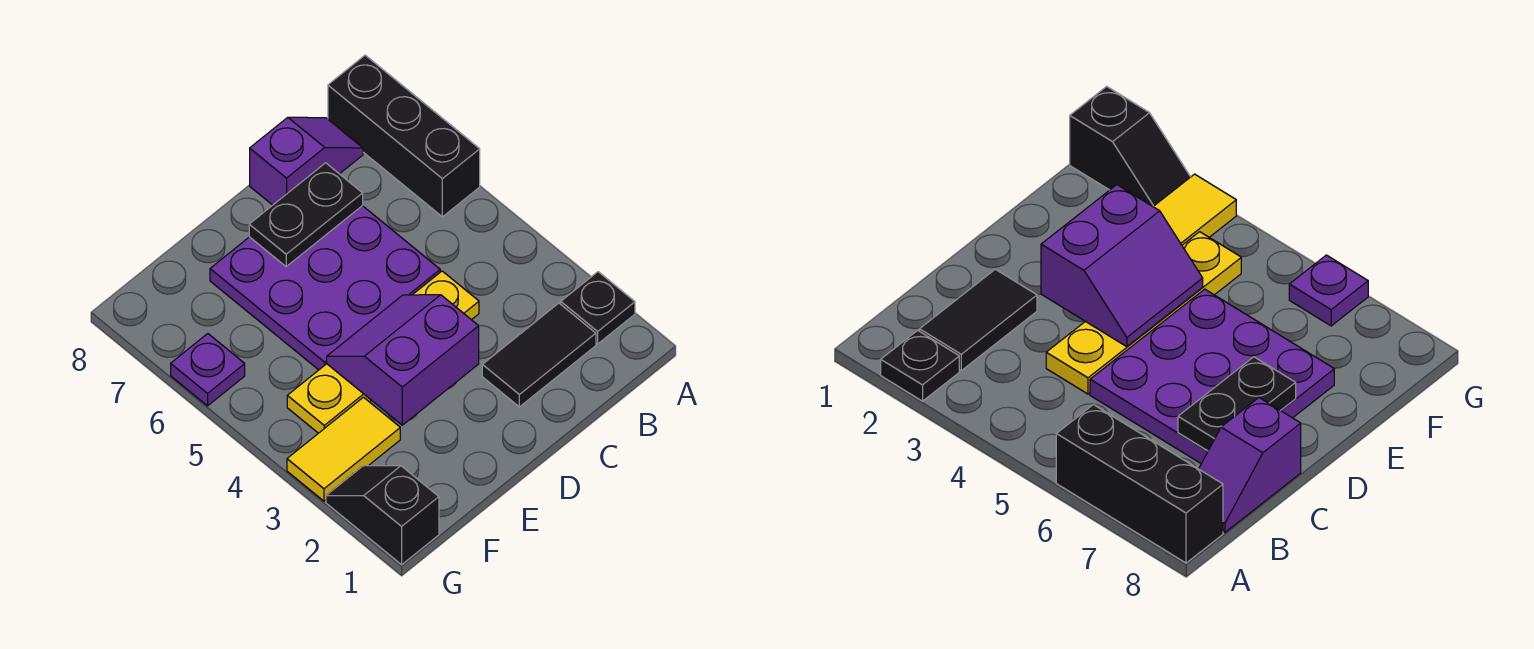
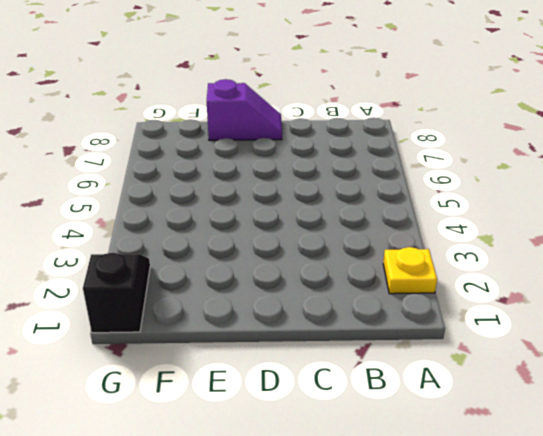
yellow 1x1 plate [383,247,437,294] -> black 1x1 plate [561,272,635,344]
purple 1x2 slope [207,79,282,140] -> purple 1x2 slope moved to [250,117,363,205]
none -> black 1x3 brick [328,55,480,217]
none -> black 1x2 tile [482,303,596,407]

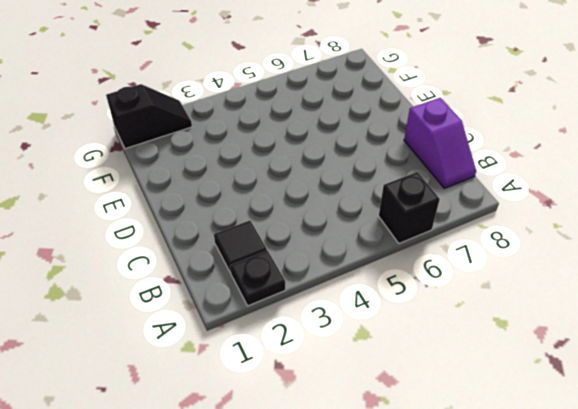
black 1x1 brick [379,172,440,243] -> black 1x3 brick [328,55,480,217]
black 1x1 tile [214,221,267,273] -> black 1x2 tile [482,303,596,407]
none -> yellow 1x4 plate [287,271,479,433]
none -> purple 3x3 plate [210,206,440,370]

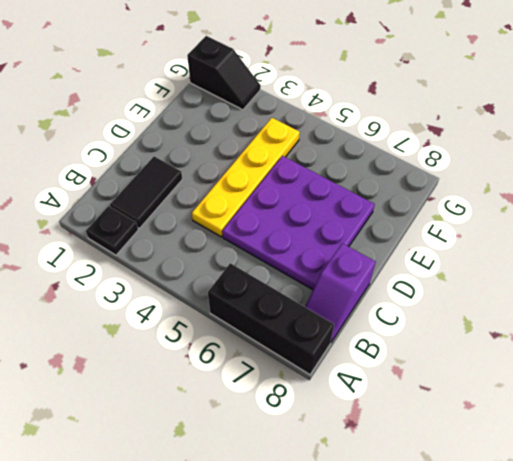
none -> yellow 1x2 tile [287,397,400,501]
none -> purple 1x1 plate [171,334,245,406]

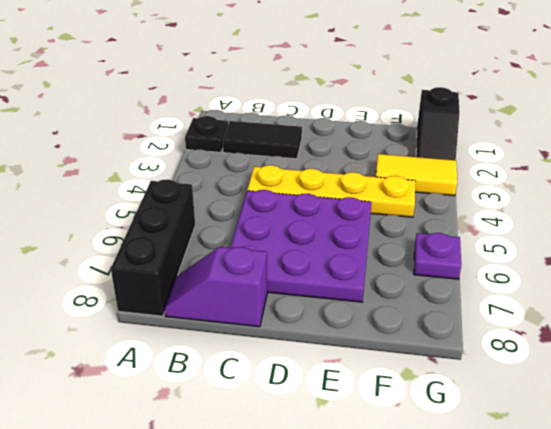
none -> black 1x2 plate [249,163,363,267]
none -> purple 2x2 slope [327,295,479,425]

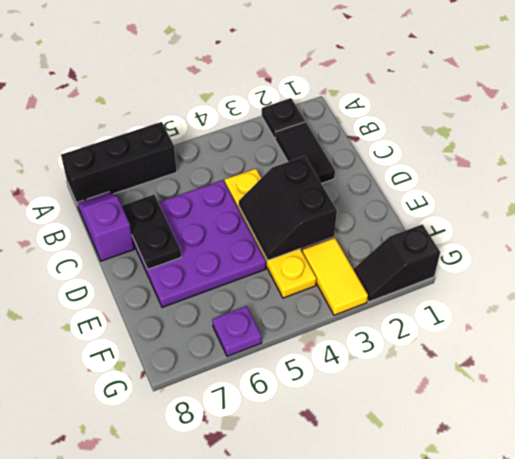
black 2x2 slope [239,156,337,260] -> purple 2x2 slope [327,295,479,425]

